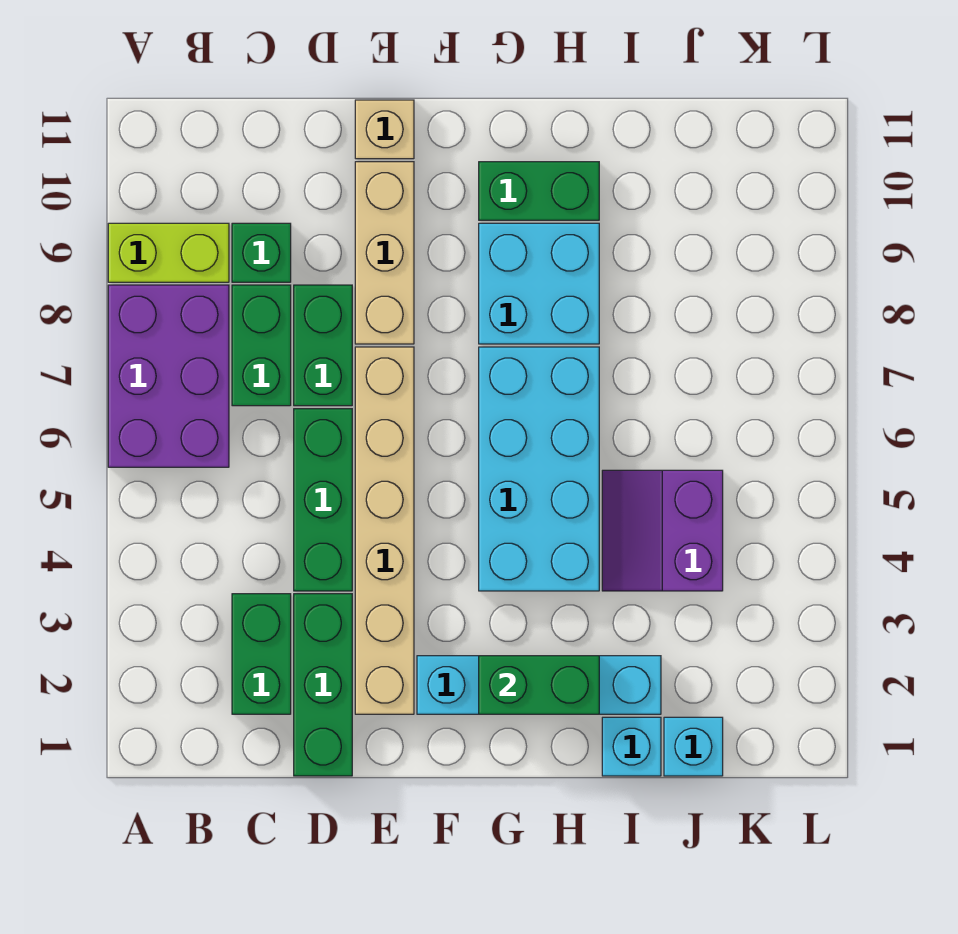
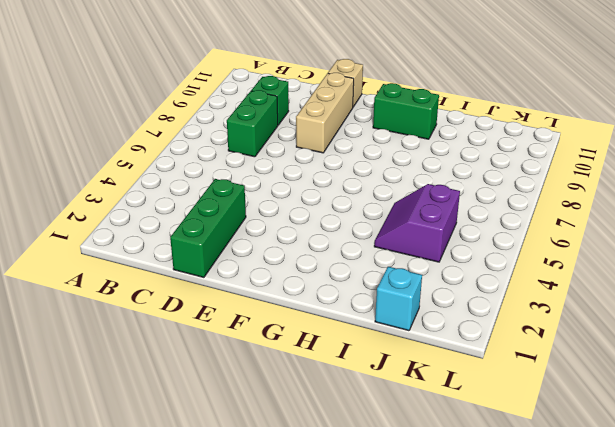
none -> purple 2x3 brick [108,285,229,467]
none -> lime 1x2 brick [108,223,229,282]
none -> green 1x2 brick [232,594,291,714]

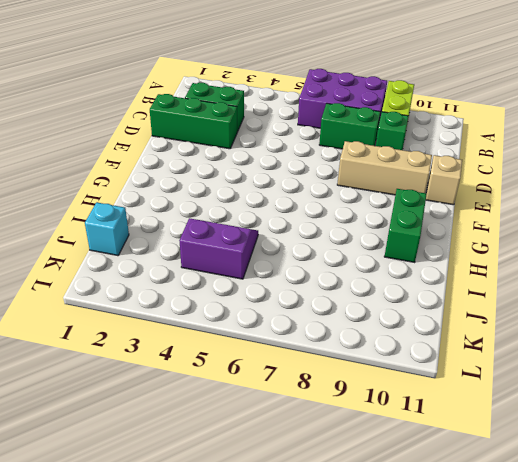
none -> green 1x3 brick [294,409,352,591]
none -> green 1x2 brick [294,285,352,406]
none -> tan 1x6 brick [355,347,414,714]

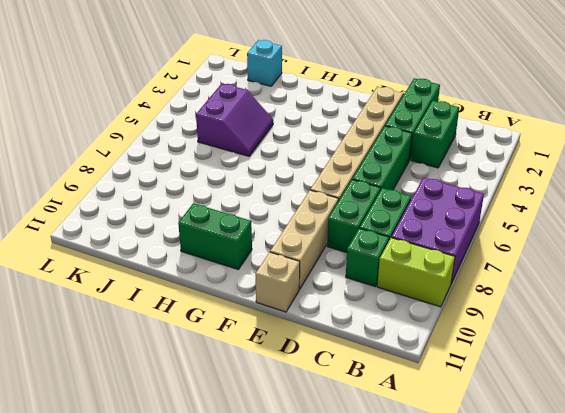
none -> cyan 1x4 brick [417,656,661,714]
none -> cyan 2x4 brick [479,347,599,591]
none -> cyan 2x2 brick [479,223,599,344]

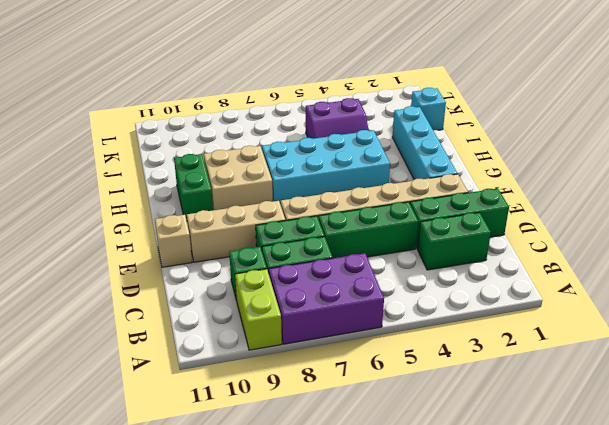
tan 2x2 brick [204,146,273,210] -> cyan 2x2 brick [479,223,599,344]
none -> cyan 1x1 brick [602,717,661,776]
none -> green 1x2 brick [479,656,599,714]

